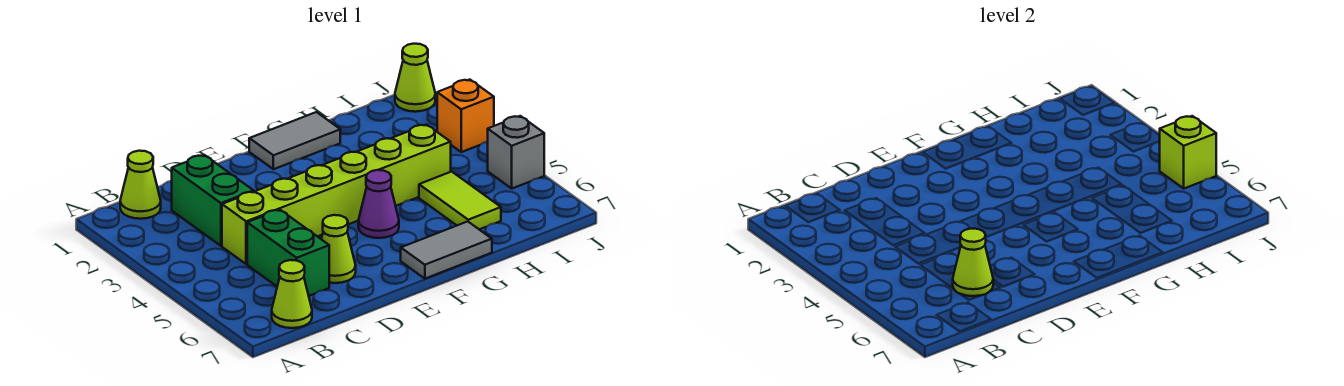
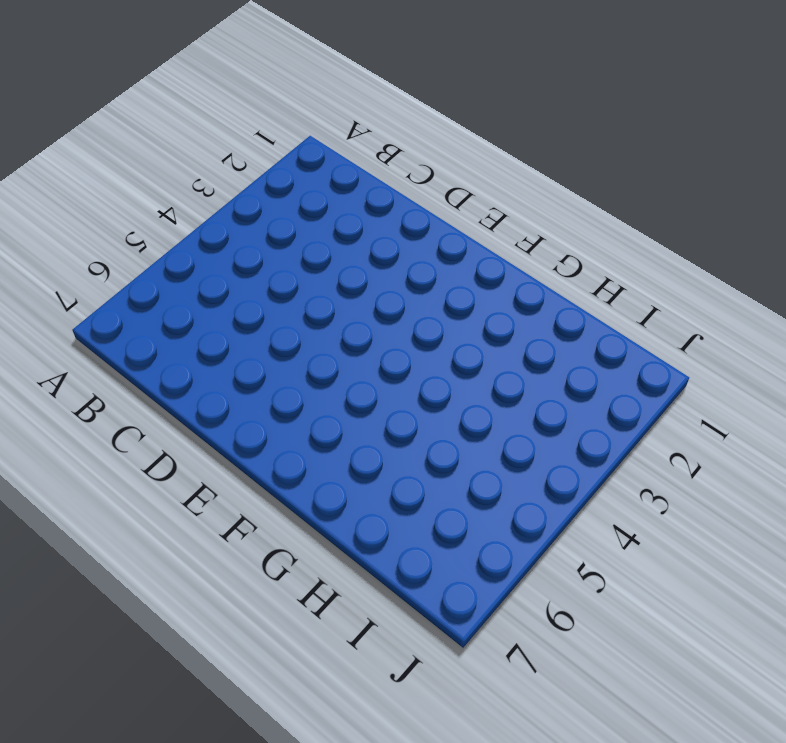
none -> lime 1x1 cone [120,151,161,219]
none -> lime 1x1 cone [272,260,312,328]
none -> green 1x2 brick [172,155,254,246]

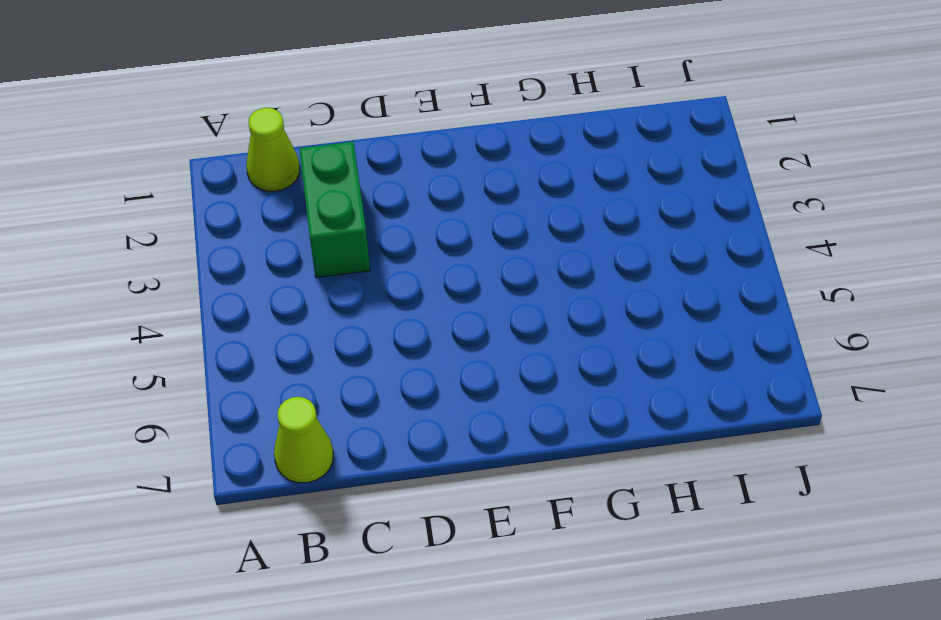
none -> lime 1x6 brick [222,124,451,264]
none -> green 1x2 brick [247,210,329,296]
none -> lime 1x1 cone [321,215,356,283]

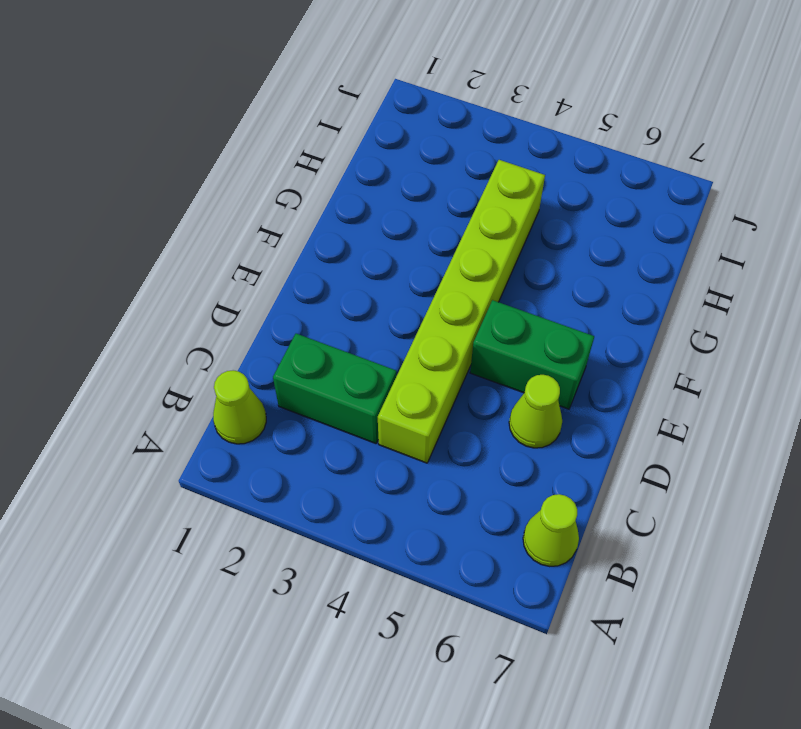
green 1x2 brick [470,300,594,409] -> green 1x2 brick moved to [247,210,329,296]
none -> grey 1x2 tile [249,112,340,169]
none -> purple 1x1 cone [358,170,399,238]
none -> grey 1x2 tile [401,221,492,279]

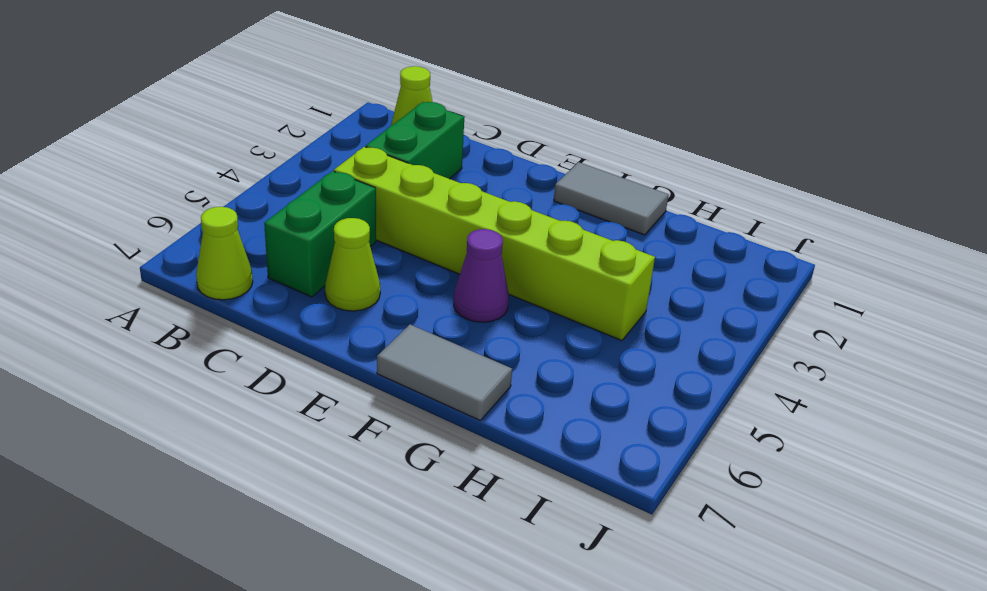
none -> lime 1x2 tile [419,172,501,230]
none -> lime 1x1 cone [395,44,435,112]
none -> orange 1x1 brick [437,80,494,152]

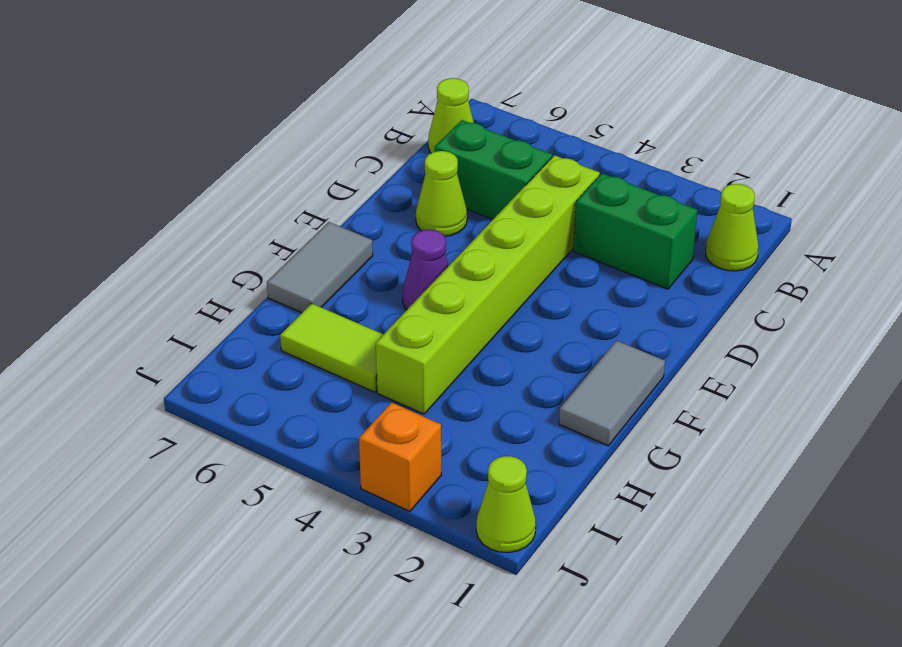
none -> grey 1x1 brick [488,116,544,188]
none -> lime 1x1 cone [953,228,993,296]
none -> lime 1x1 brick [1159,116,1216,188]

